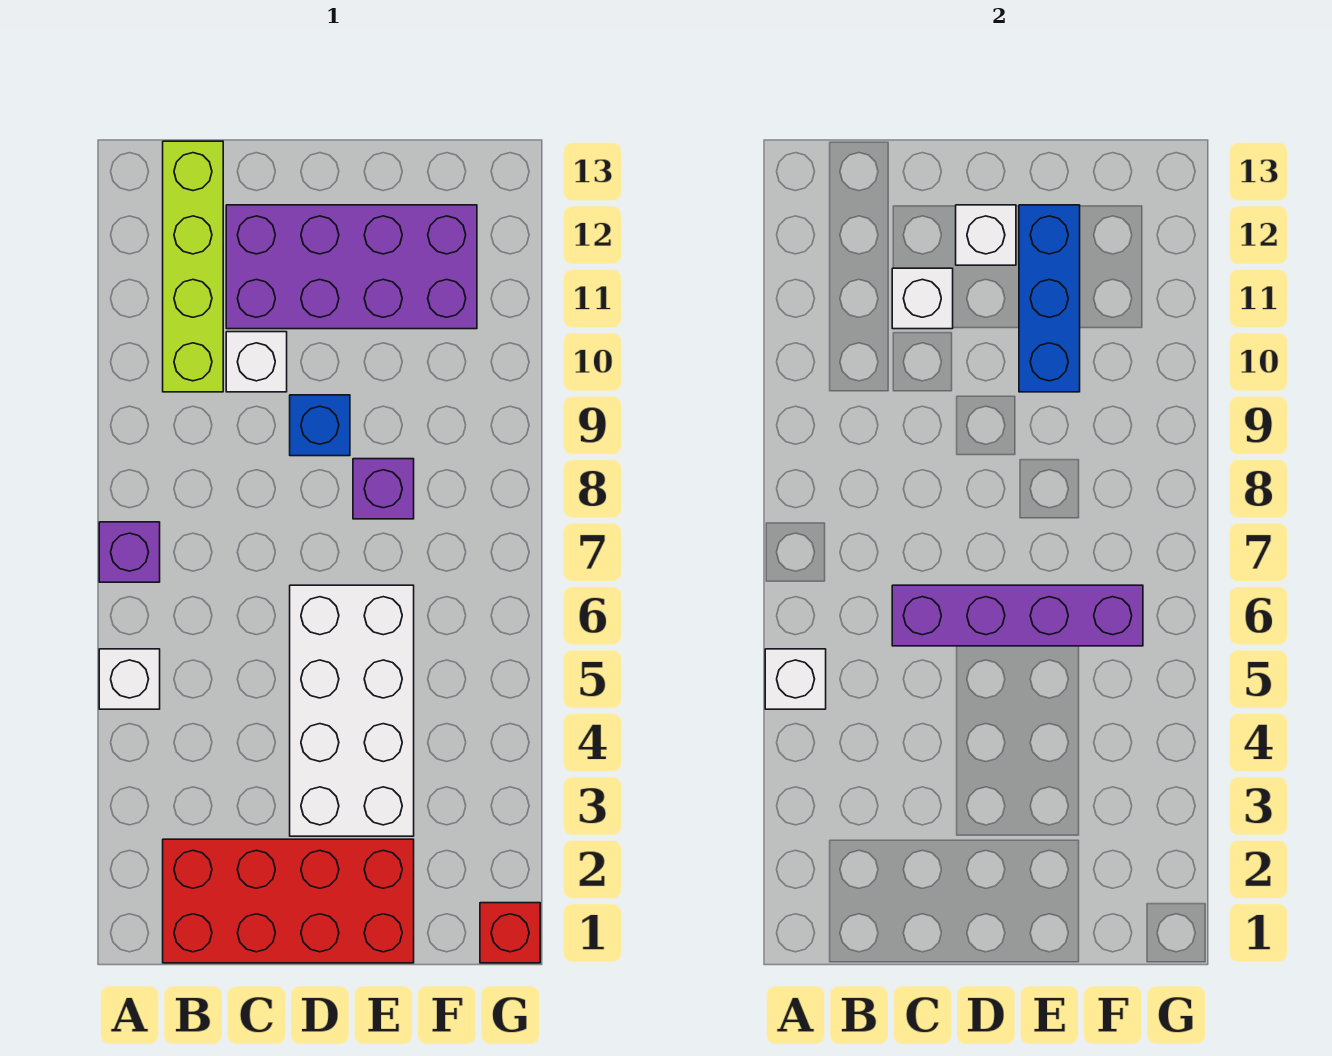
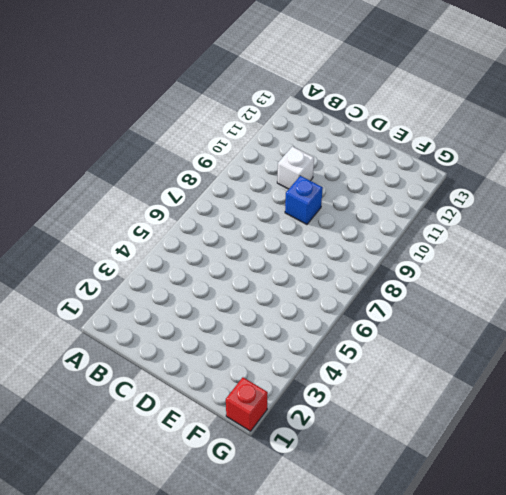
none -> white 1x1 brick [99,649,160,709]
none -> purple 1x1 brick [99,522,160,582]
none -> red 2x4 brick [163,839,414,963]

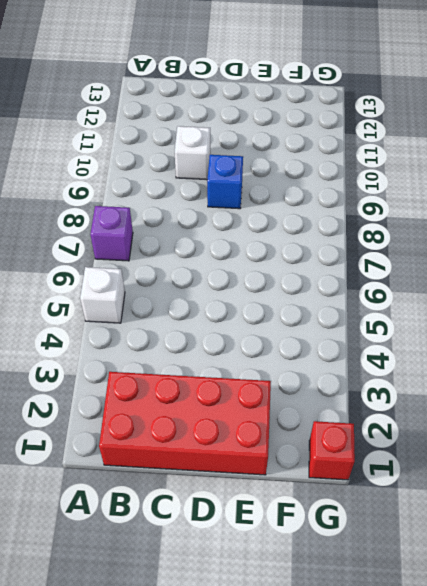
none -> lime 1x4 brick [163,141,223,392]
none -> purple 2x4 brick [226,205,477,329]
none -> white 2x4 brick [290,585,414,836]

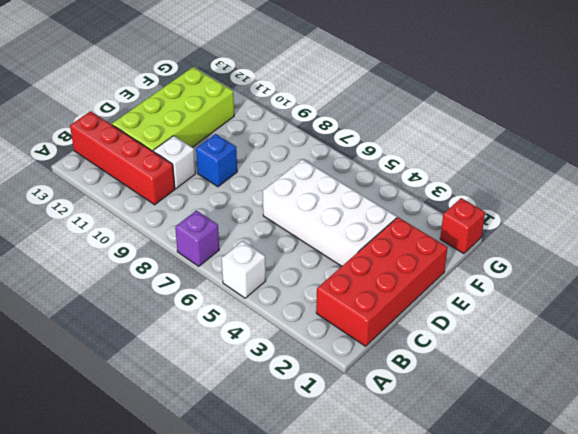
red 1x4 brick [70,111,175,205] -> lime 1x4 brick [163,141,223,392]
lime 2x4 brick [112,67,234,151] -> purple 2x4 brick [226,205,477,329]
none -> purple 1x1 brick [353,459,414,519]
none -> white 1x1 brick [765,649,826,709]
none -> purple 1x4 brick [892,585,1143,646]

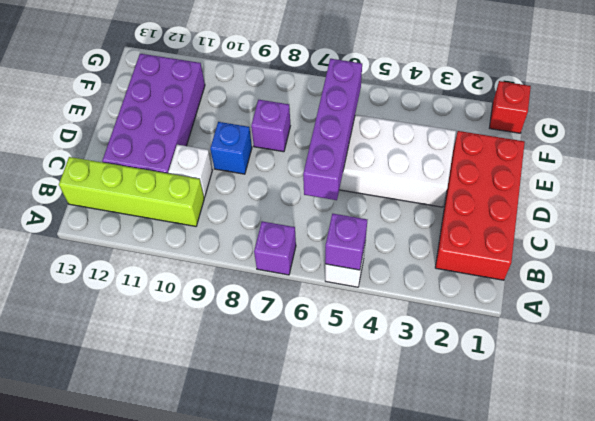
purple 1x1 brick [325,214,367,270] -> white 1x1 brick [765,649,826,709]
none -> white 1x1 brick [892,268,953,329]
none -> white 1x1 brick [956,205,1016,265]
none -> blue 1x3 brick [1019,205,1080,392]

